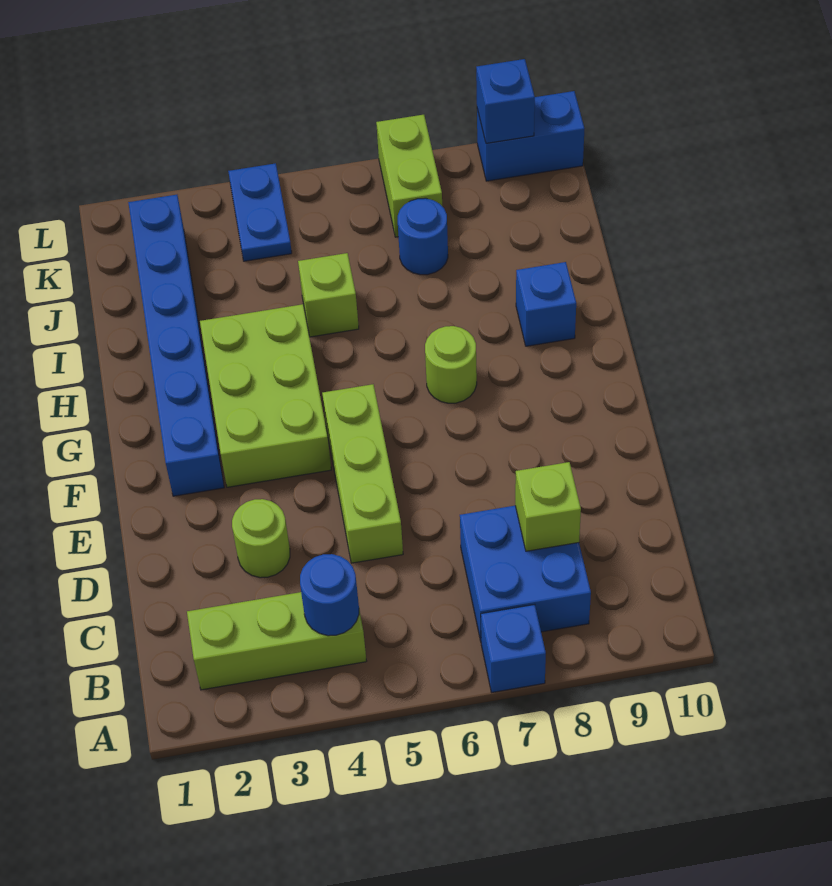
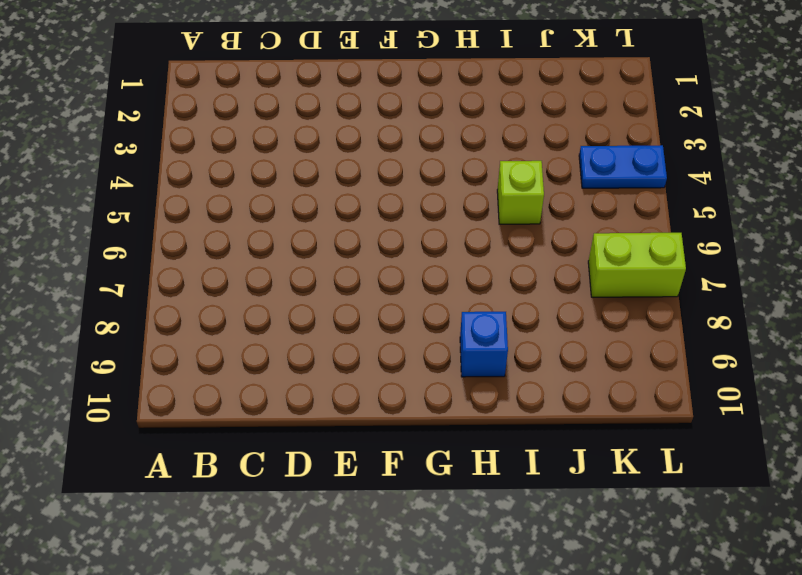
none -> blue 1x1 brick [481,605,546,692]
none -> lime 1x3 brick [187,592,366,690]
none -> blue 2x2 brick [460,506,591,641]

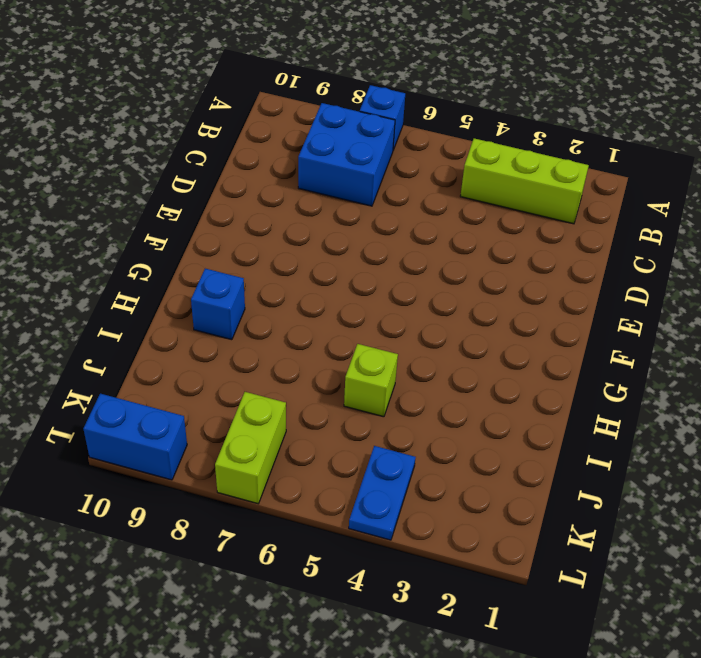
none -> lime 1x1 round brick [232,499,290,578]
none -> lime 1x3 brick [322,384,403,563]
none -> blue 1x6 brick [128,195,224,496]

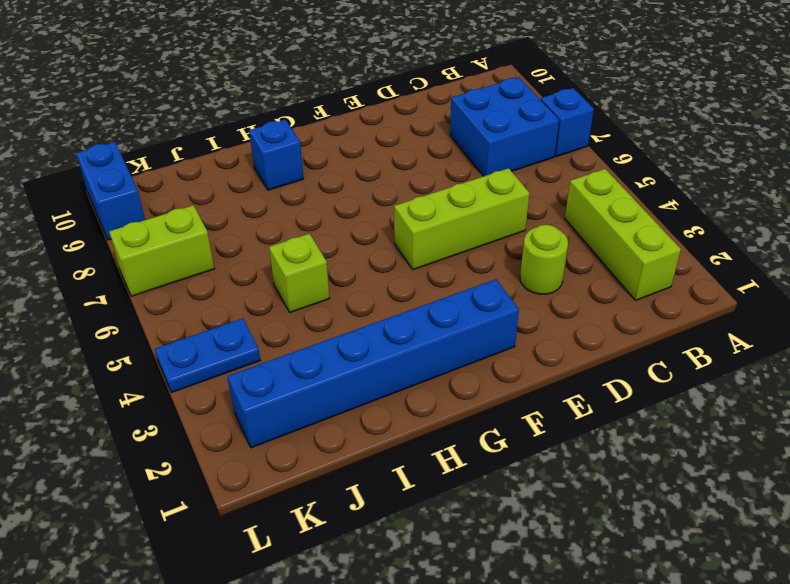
none -> lime 2x3 brick [200,304,331,487]
none -> lime 1x1 round brick [425,326,477,403]
none -> blue 1x1 round brick [398,198,448,275]

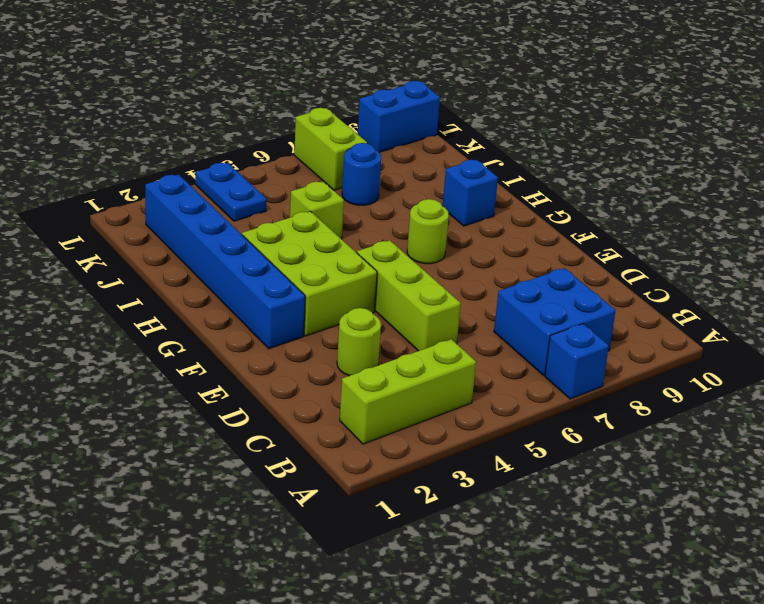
none -> blue 1x1 round brick [300,554,359,636]
none -> lime 1x1 brick [515,462,581,551]
none -> blue 1x1 brick [476,59,535,143]

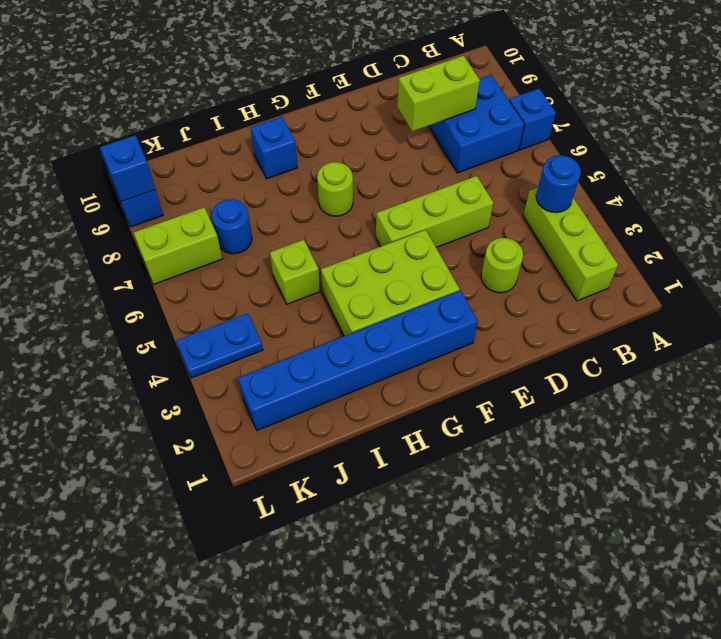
lime 1x2 brick [397,56,480,132] -> lime 1x1 brick [515,462,581,551]

